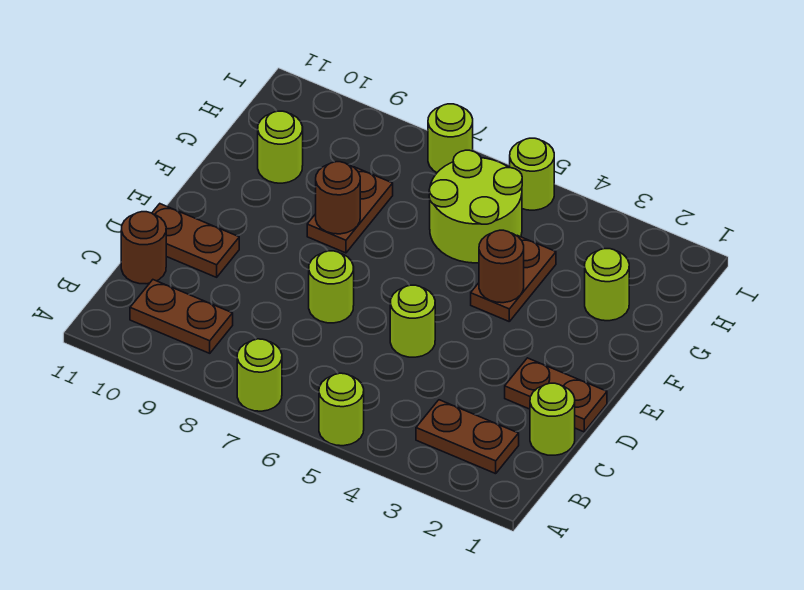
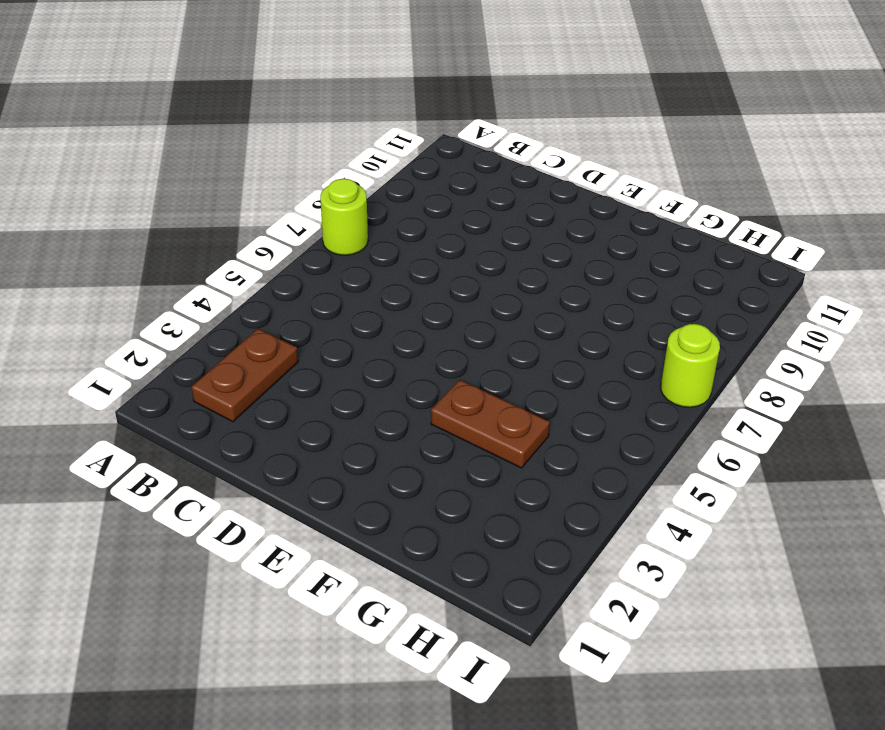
none -> lime 1x1 round brick [319,373,364,446]
none -> brown 1x2 plate [130,280,233,353]
none -> lime 1x1 round brick [530,383,575,455]

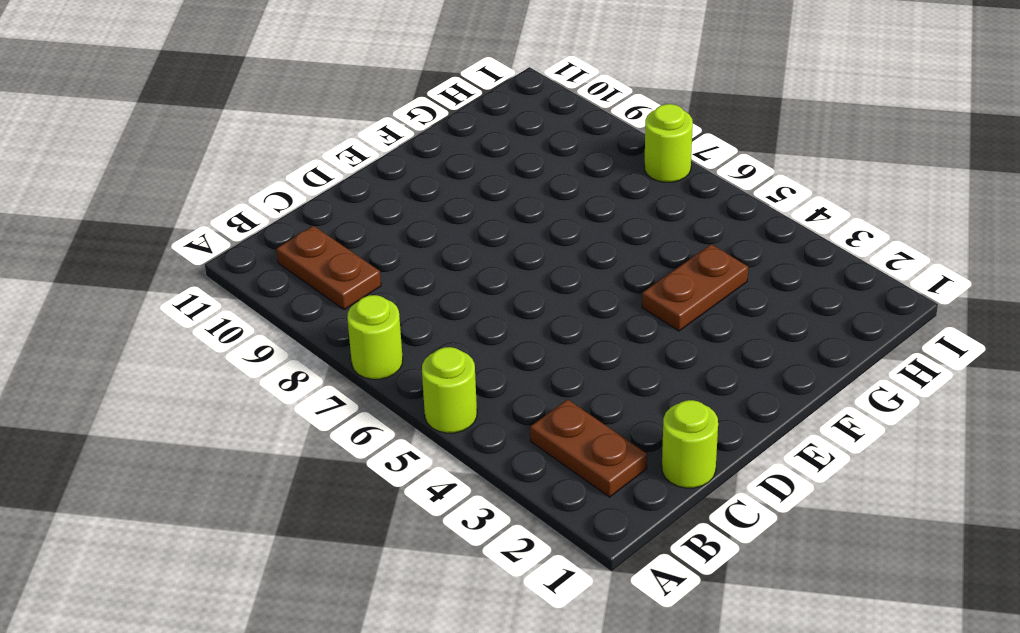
none -> brown 1x1 round brick [121,212,166,284]
none -> brown 1x2 plate [505,358,607,432]
none -> lime 1x1 round brick [390,285,435,357]

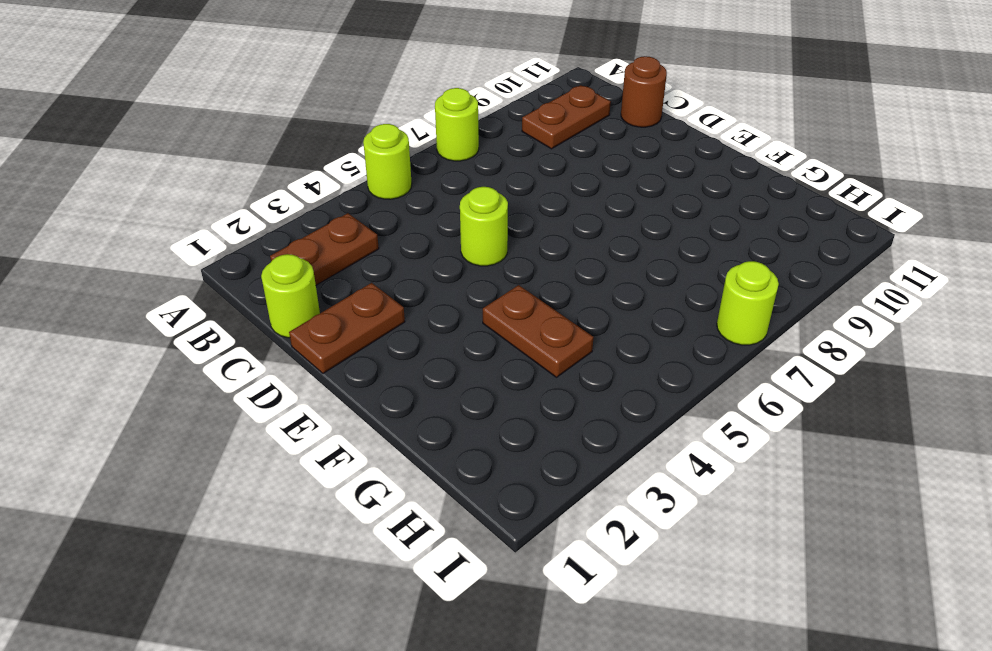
none -> lime 1x1 round brick [309,251,354,323]
none -> brown 1x2 plate [152,204,239,277]
none -> brown 1x2 plate [307,167,393,253]

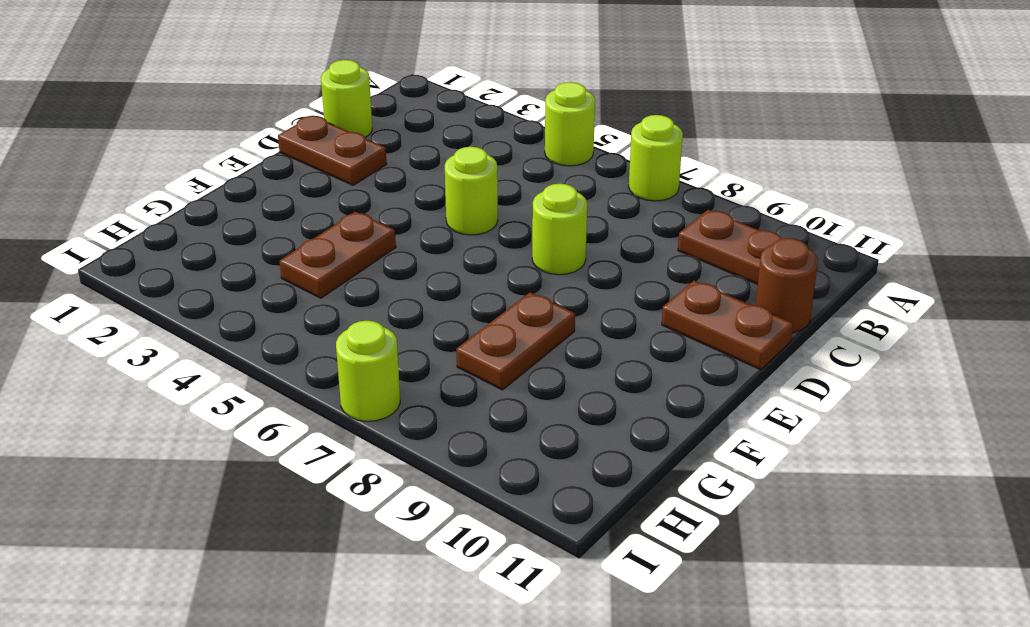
none -> brown 1x2 plate [416,400,519,474]
none -> lime 1x1 round brick [585,249,629,321]
none -> lime 2x2 round brick [429,150,522,263]

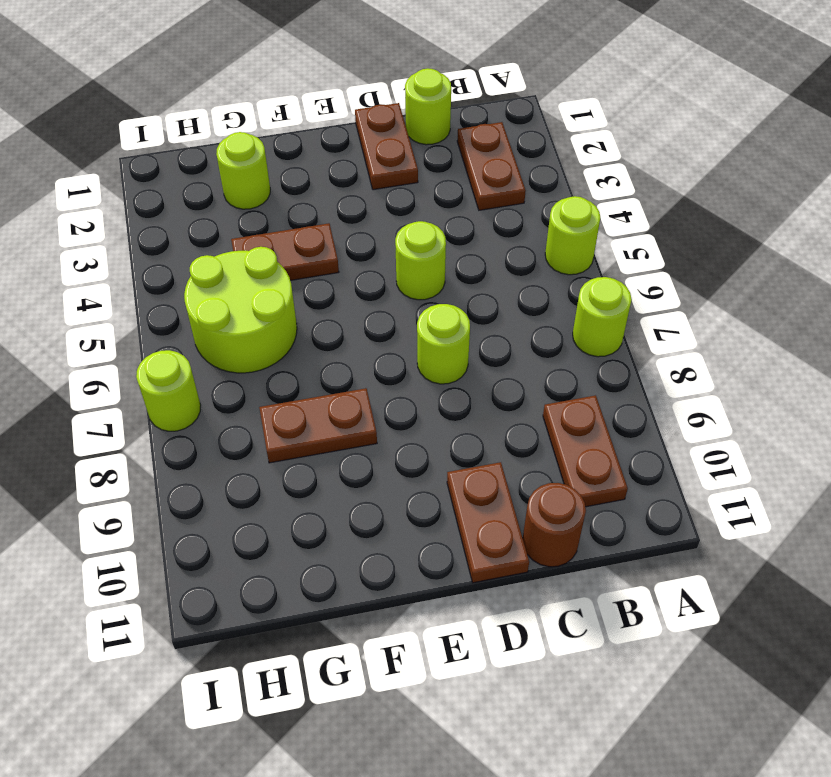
none -> lime 1x1 round brick [258,111,303,183]
none -> lime 1x1 round brick [510,138,554,210]
none -> brown 1x1 round brick [479,230,524,303]

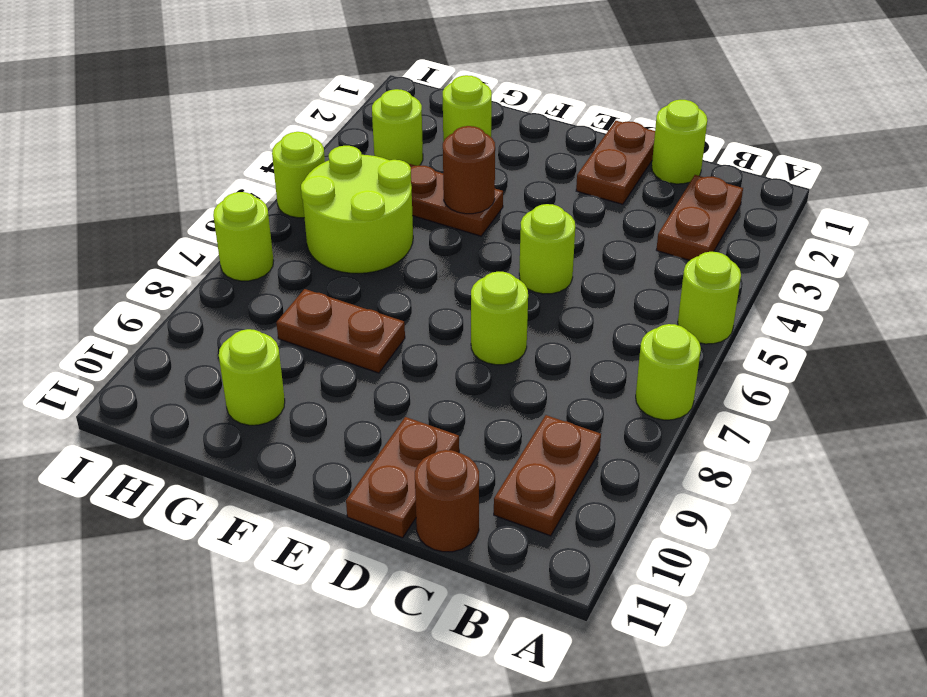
lime 1x1 round brick [372,89,423,166] -> none
none -> brown 1x1 round brick [316,162,360,234]

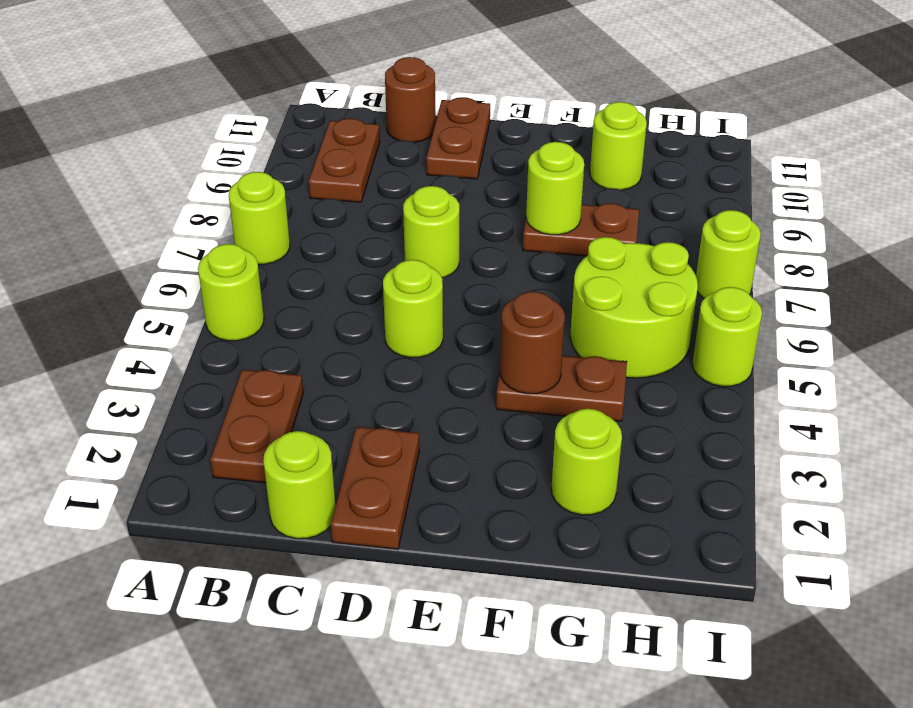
lime 1x1 round brick [526,142,584,235] -> brown 1x1 round brick [316,162,360,234]

